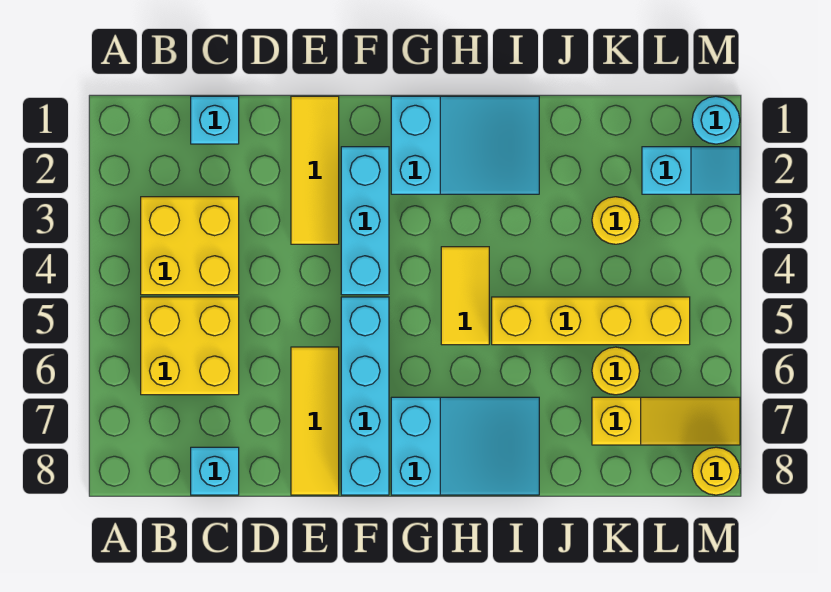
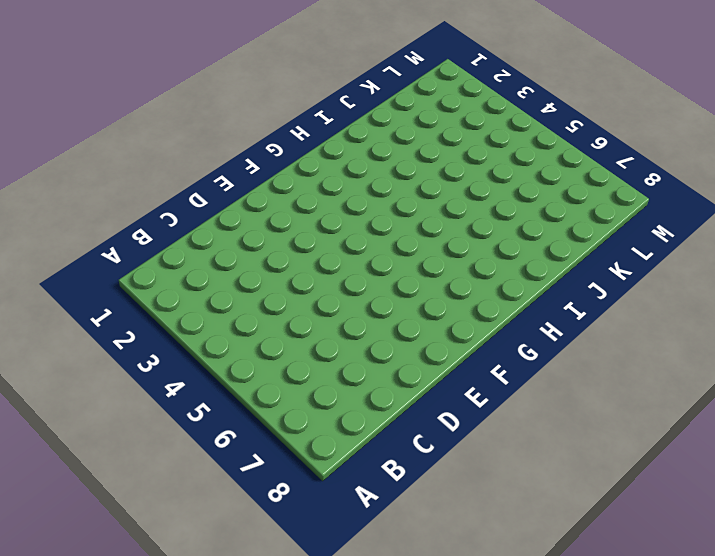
none -> yellow 2x2 brick [141,197,239,295]
none -> yellow 2x2 brick [141,297,239,395]
none -> cyan 1x1 brick [191,96,239,144]

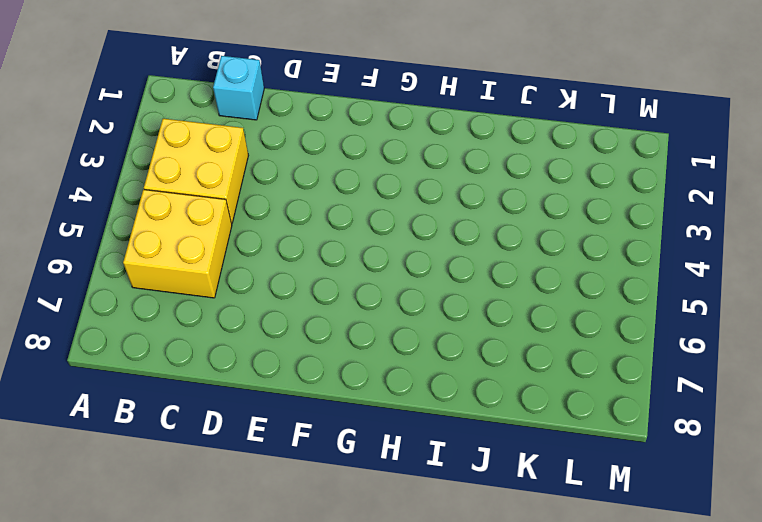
none -> cyan 1x1 brick [191,447,239,495]
none -> yellow 1x3 tile [291,96,339,244]
none -> yellow 1x3 tile [291,347,339,495]

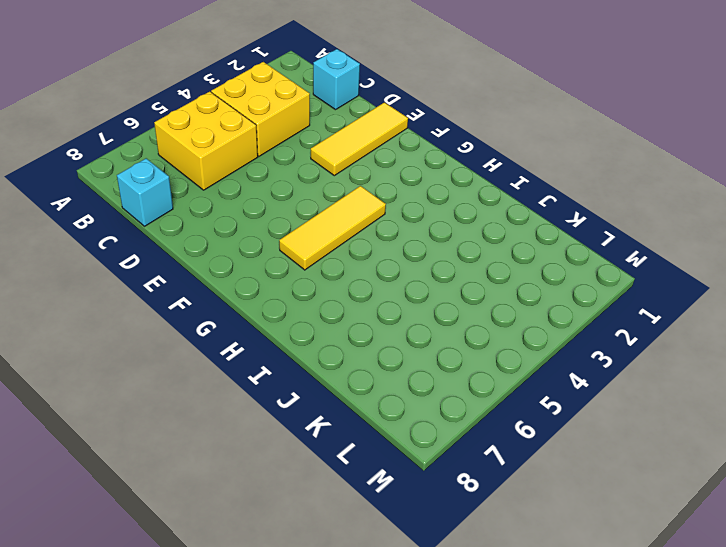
yellow 1x3 tile [279,186,386,270] -> yellow 1x3 tile moved to [291,347,339,495]
none -> cyan 1x3 brick [341,147,389,295]
none -> cyan 1x4 brick [341,297,389,495]
none -> cyan 2x3 slope [391,96,539,194]

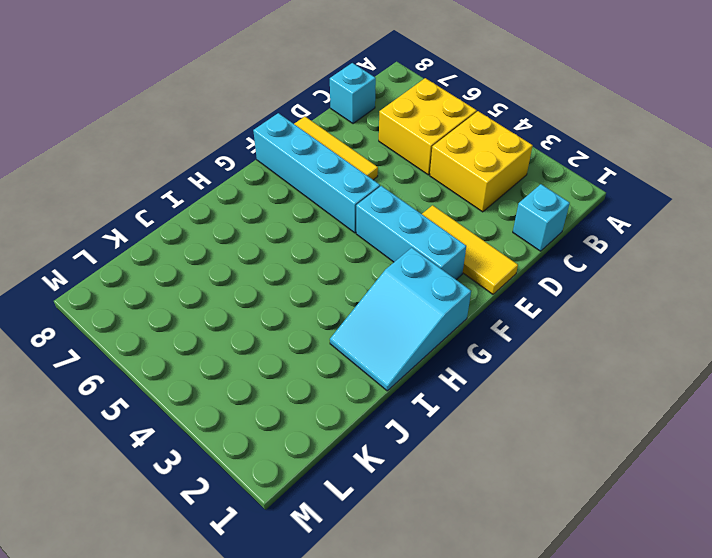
none -> cyan 2x3 slope [391,397,539,495]
none -> yellow 1x2 tile [441,247,489,345]
none -> yellow 1x4 brick [492,297,690,345]

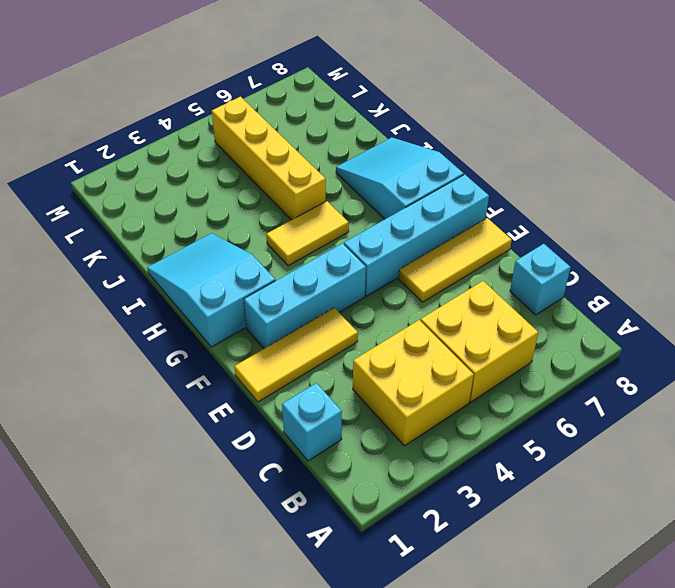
none -> yellow 1x1 round brick [592,197,640,244]
none -> yellow 1x1 round brick [592,347,640,395]
none -> yellow 1x3 slope [592,397,740,445]

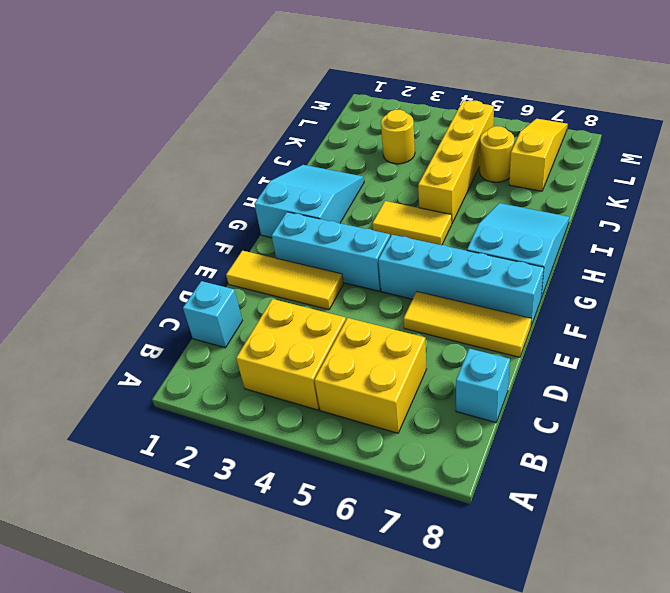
none -> cyan 1x2 slope [642,147,740,194]
none -> cyan 1x1 round brick [692,96,740,144]
none -> yellow 1x1 round brick [692,447,740,495]

